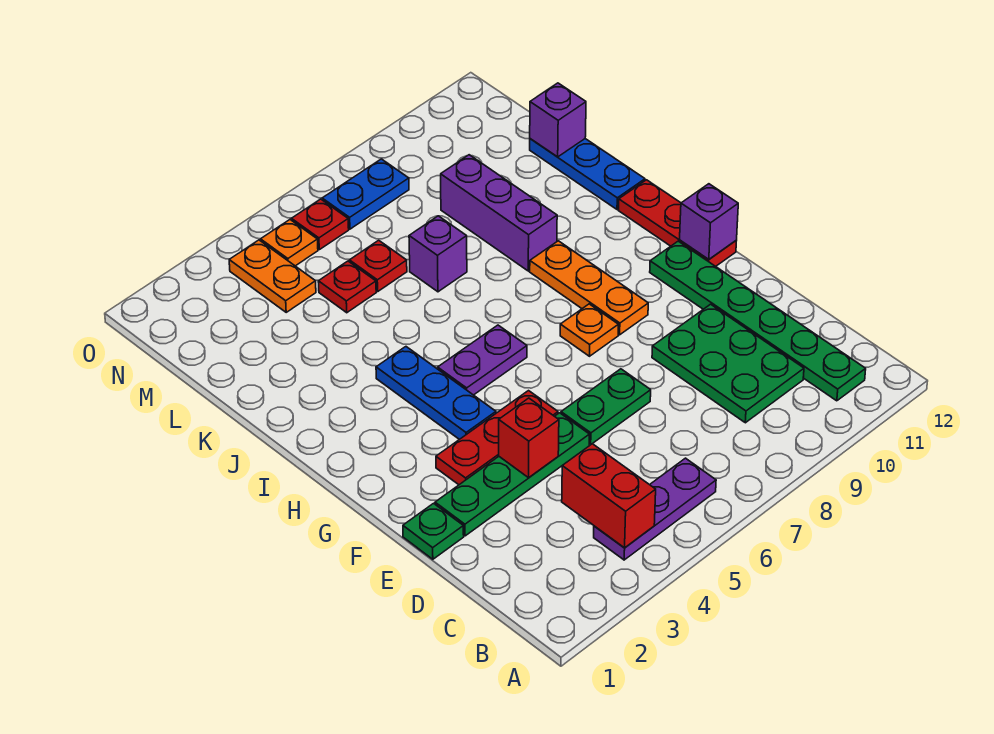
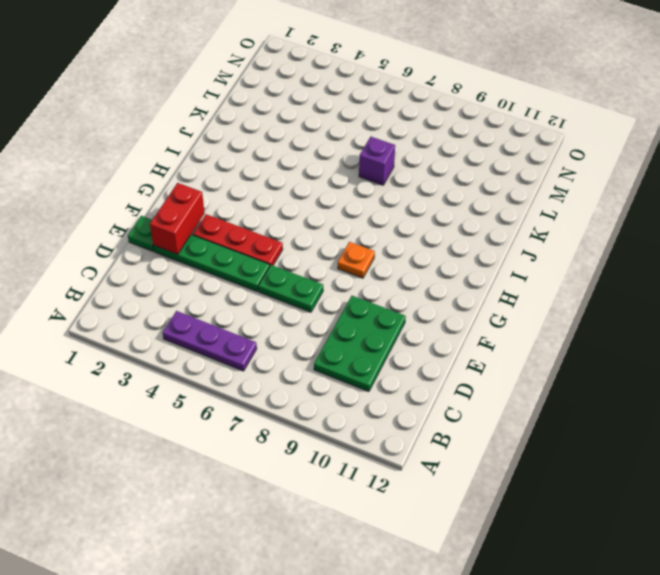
red 1x2 brick [150,183,205,254] -> red 1x2 brick moved to [562,444,656,548]
none -> green 1x6 plate [650,241,866,401]
none -> blue 1x3 plate [376,347,496,439]
none -> orange 1x3 plate [530,241,648,335]

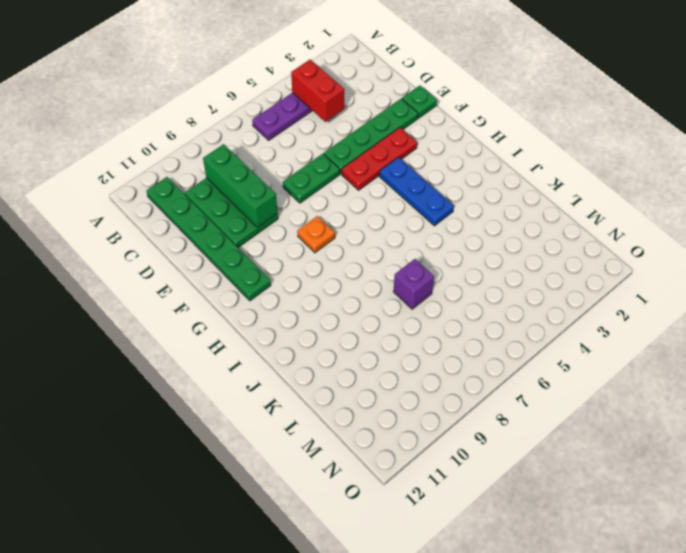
green 1x3 brick [203,144,277,227] -> none
none -> orange 1x3 plate [530,241,648,335]
none -> red 1x3 plate [619,180,736,266]
none -> purple 1x2 plate [438,325,527,395]

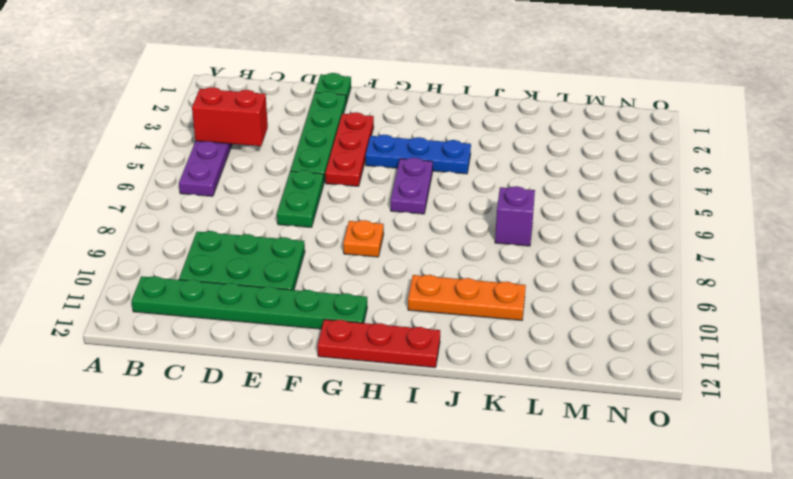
orange 1x3 plate [408,275,526,320] -> orange 1x3 plate moved to [530,241,648,335]
none -> purple 1x3 brick [441,155,557,271]
none -> blue 1x3 plate [530,139,645,209]
none -> red 1x1 plate [318,261,376,313]

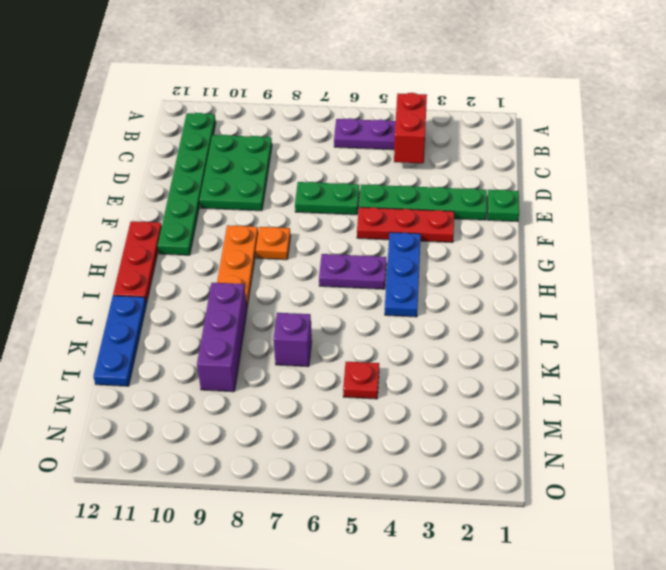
none -> red 1x1 plate [349,240,407,291]
none -> orange 1x2 plate [229,240,316,312]
none -> orange 1x1 plate [261,220,318,266]

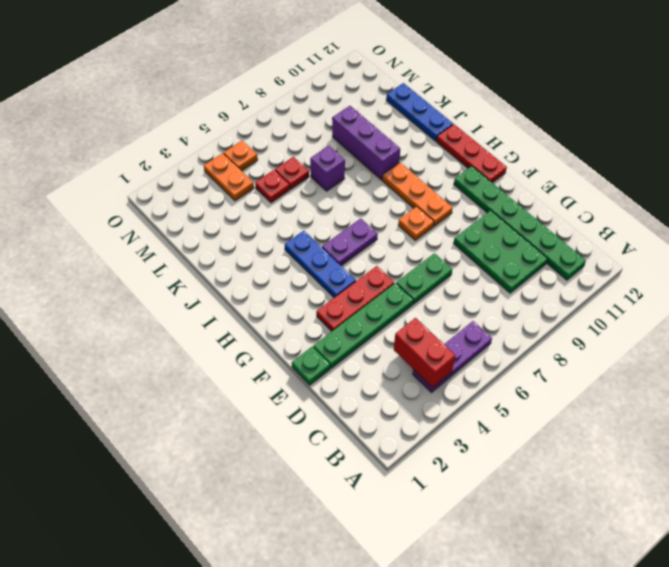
none -> red 1x1 plate [292,199,349,250]
none -> blue 1x2 plate [322,159,409,229]
none -> red 1x1 brick [499,398,559,478]

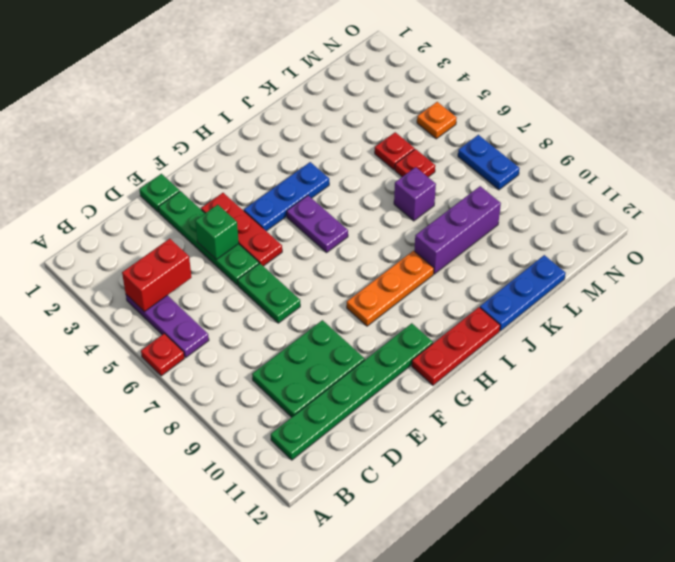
red 1x1 plate [141,333,185,376] -> red 1x1 plate moved to [292,199,349,250]
green 1x1 brick [195,205,239,260] -> red 1x1 brick [499,398,559,478]
none -> orange 1x1 plate [560,304,618,356]
none -> orange 1x2 plate [229,240,316,312]
none -> purple 1x1 brick [680,184,738,259]

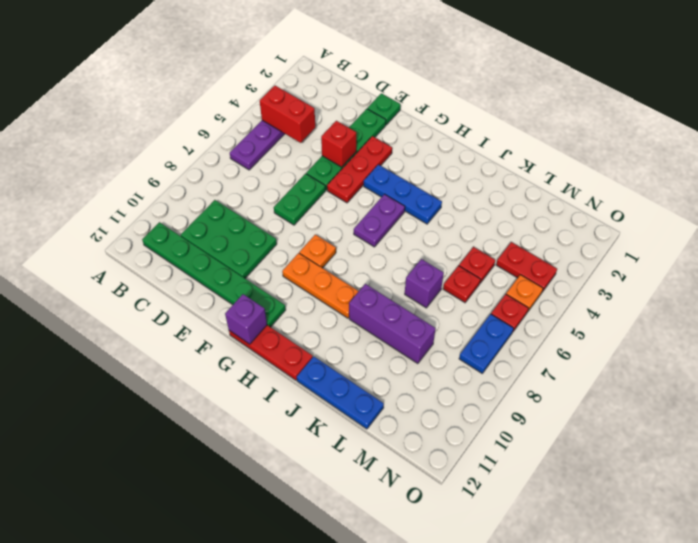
red 1x2 plate [496,242,557,292] -> orange 1x2 plate [229,240,316,312]
none -> purple 1x1 brick [530,83,586,157]

